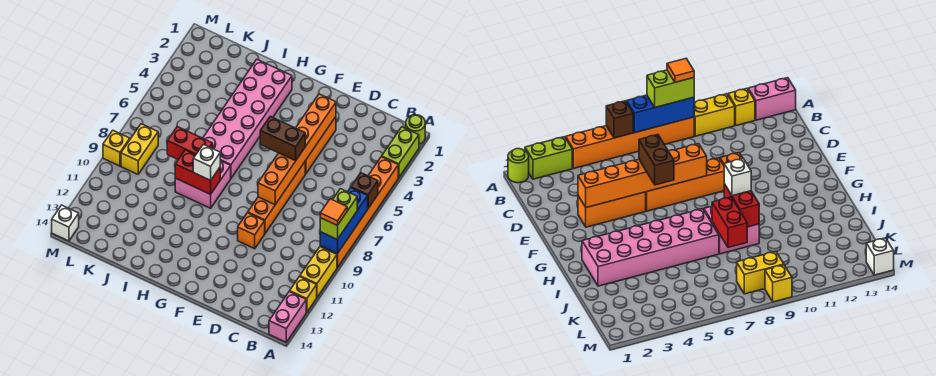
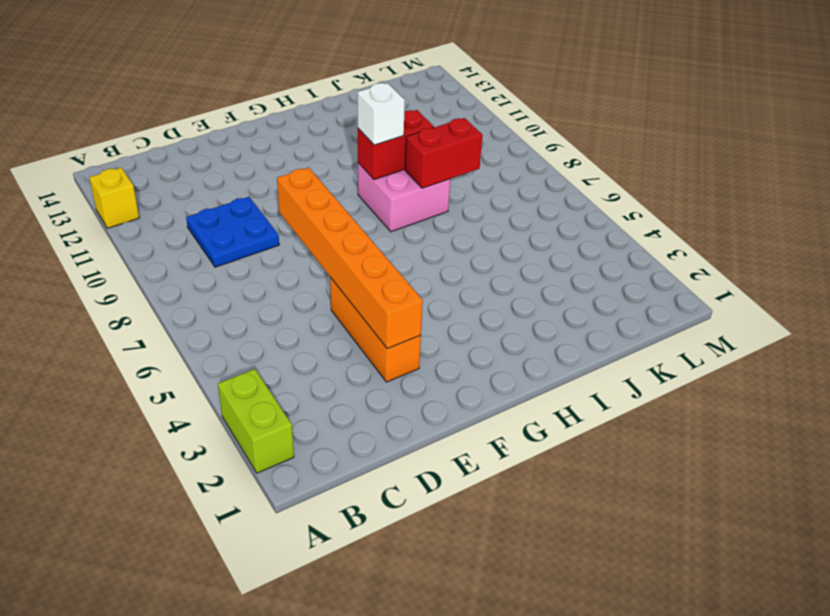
blue 2x2 plate [186,197,279,267] -> none
none -> lime 1x1 round brick [406,115,425,144]
none -> orange 1x6 brick [320,157,398,268]
none -> yellow 1x2 brick [300,247,337,297]

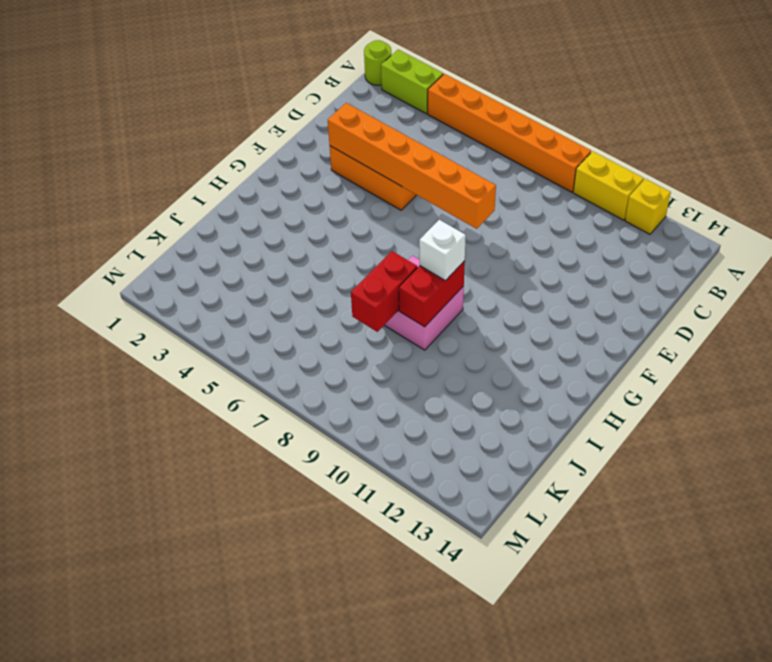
none -> pink 1x2 brick [269,291,306,342]
none -> orange 1x4 brick [248,162,305,233]
none -> orange 1x1 brick [238,213,265,249]

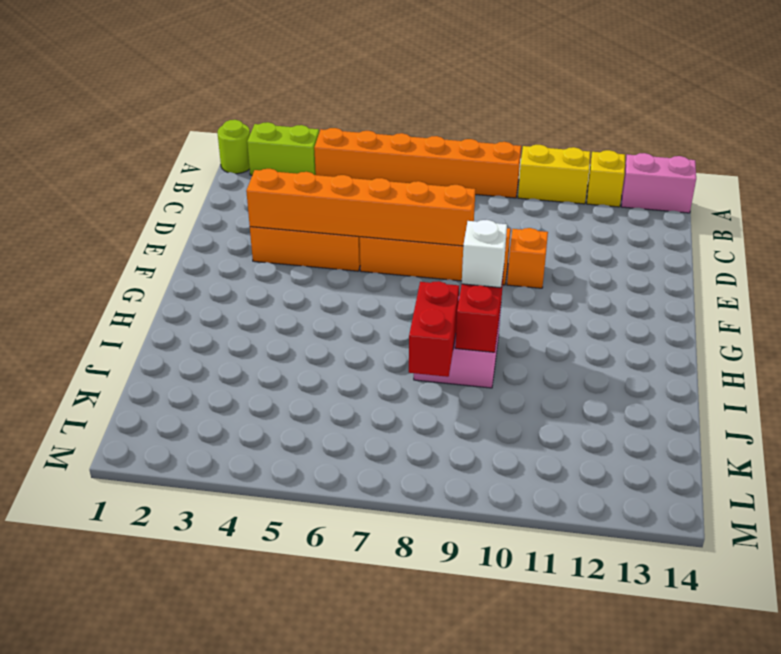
none -> pink 2x6 brick [203,59,292,178]
none -> yellow 1x2 brick [121,124,158,174]
none -> yellow 1x1 brick [103,130,130,166]

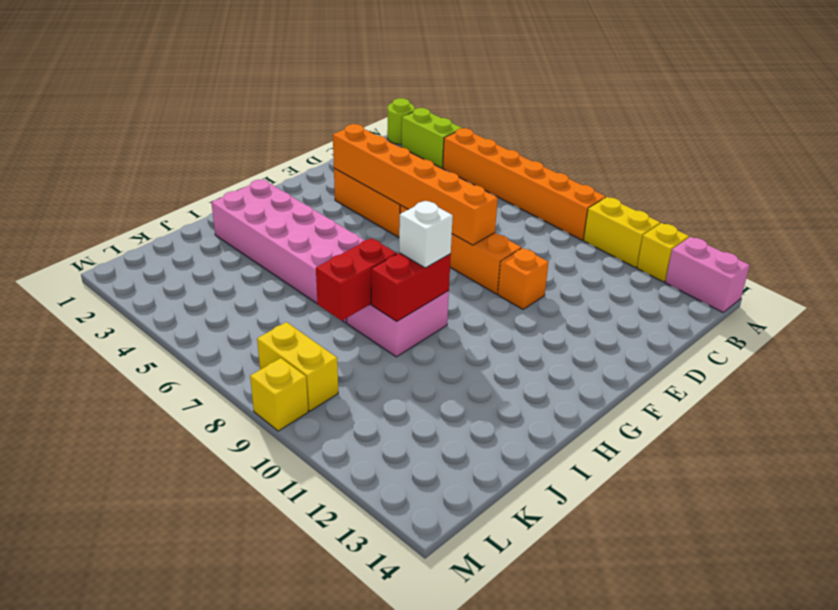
none -> white 1x1 brick [52,205,79,241]
none -> brown 1x1 brick [351,173,378,208]
none -> blue 1x3 brick [320,188,368,254]

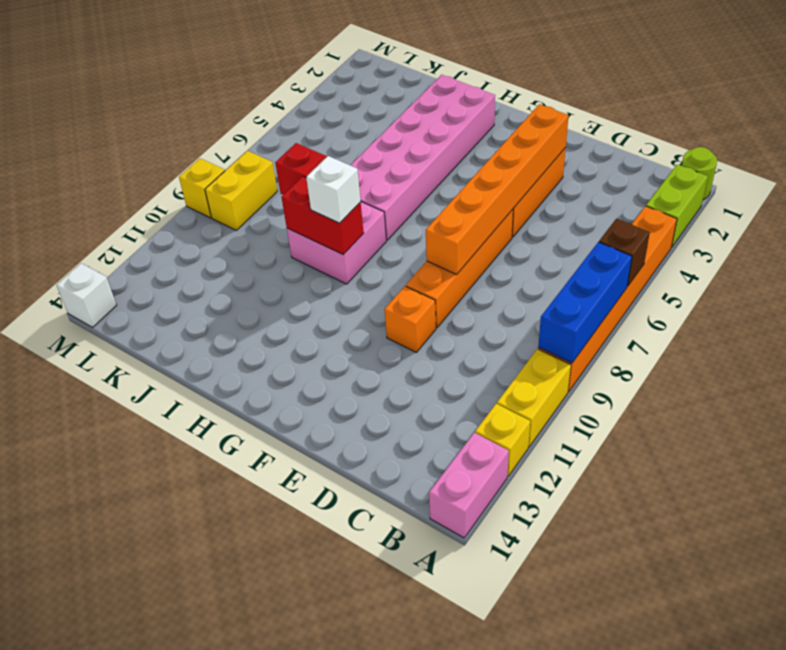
none -> lime 1x2 brick [320,189,357,240]
none -> brown 1x2 brick [260,116,305,161]
none -> orange 1x1 tile [320,199,347,226]

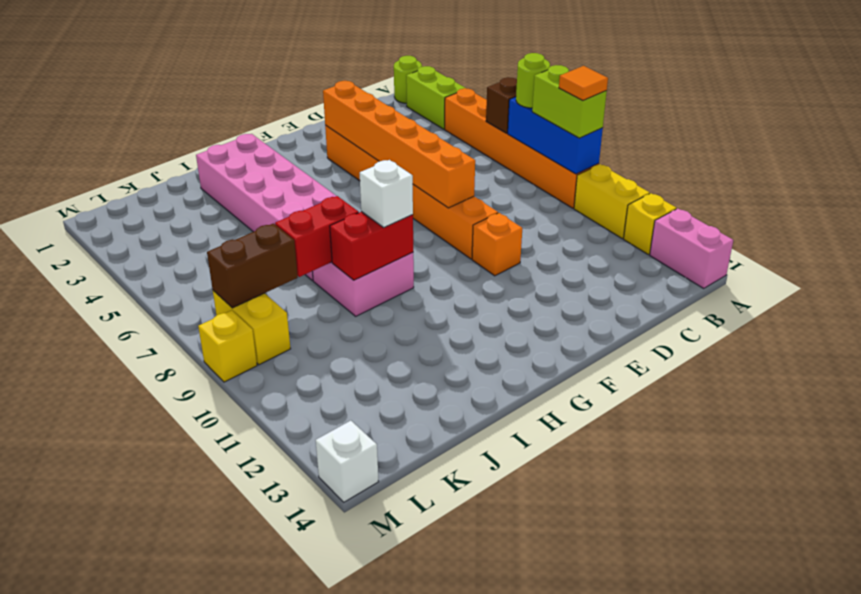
lime 1x1 round brick [516,53,550,108] -> none
brown 1x2 brick [207,223,298,308] -> brown 1x2 brick moved to [260,116,305,161]

